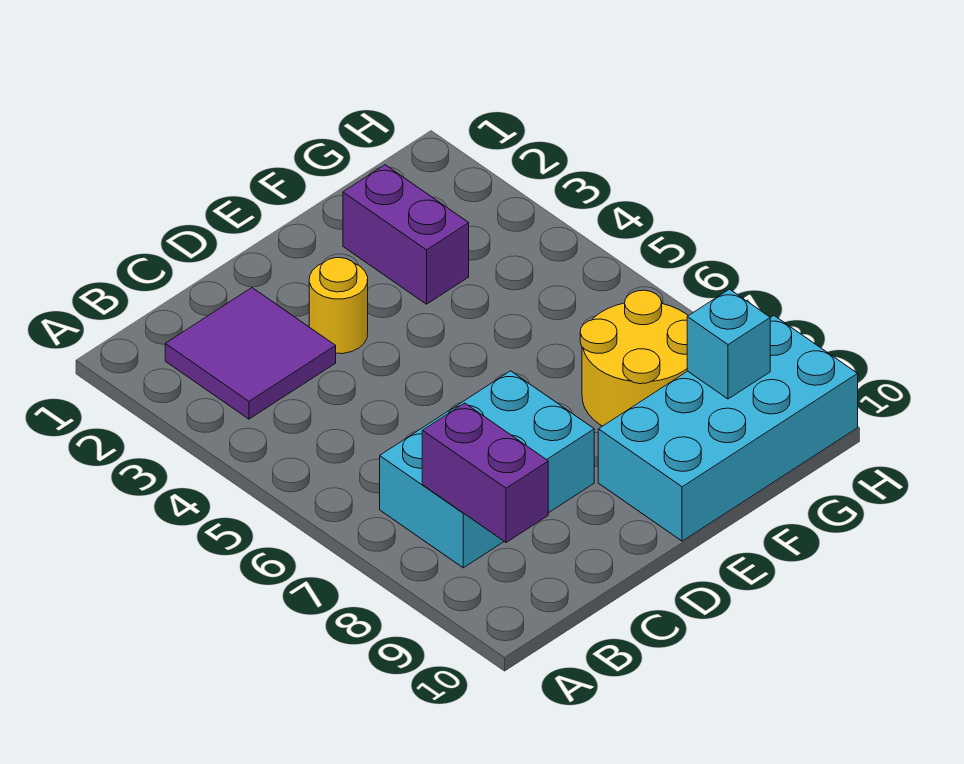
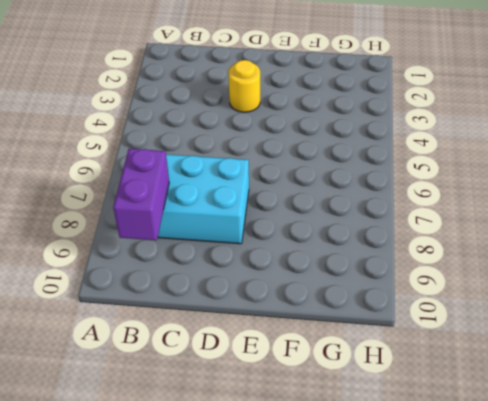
none -> purple 2x2 tile [165,288,336,419]
none -> cyan 2x4 brick [598,316,858,541]

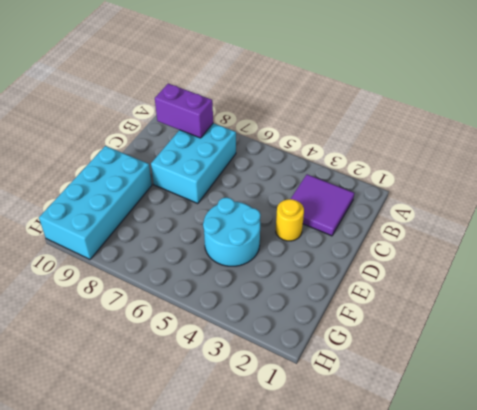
cyan 2x2 round brick [203,198,261,266] -> none
none -> purple 1x2 brick [343,165,469,304]
none -> yellow 2x2 round brick [580,290,688,426]

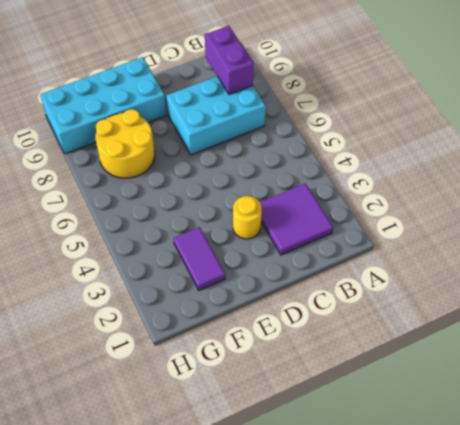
purple 1x2 tile [174,227,225,290] -> purple 1x2 brick [343,165,469,304]
none -> cyan 1x1 brick [687,289,770,399]

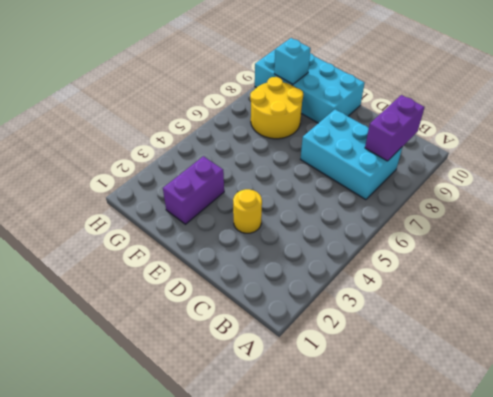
none -> purple 2x2 tile [165,288,336,419]

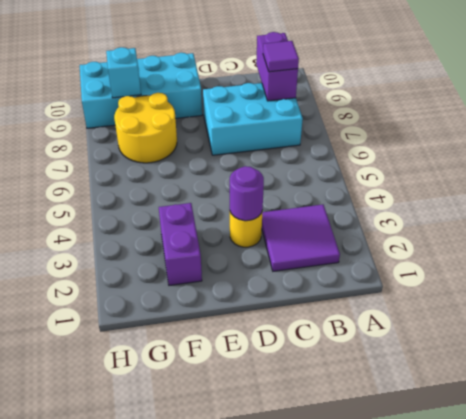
purple 1x1 tile [263,41,299,72] -> none
purple 1x1 round brick [230,166,264,221] -> none

